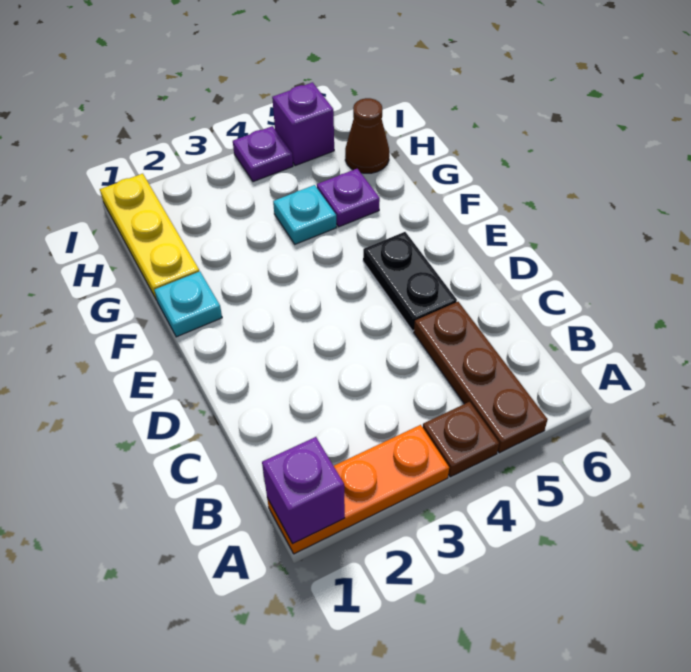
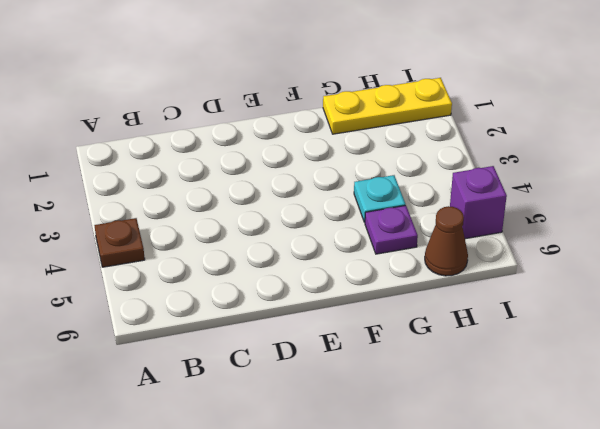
none -> orange 1x3 plate [267,425,449,554]
none -> brown 1x3 plate [414,302,548,453]
none -> black 1x2 plate [363,232,457,331]

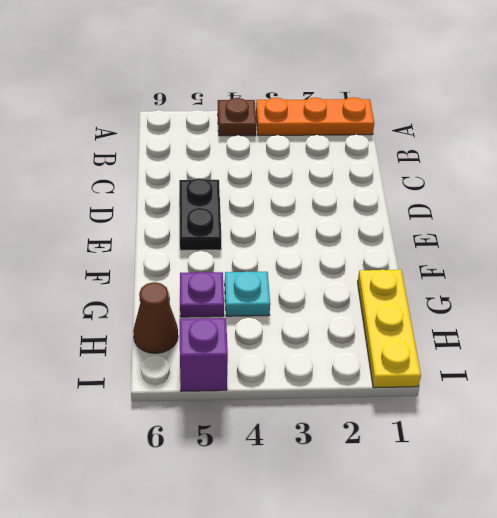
none -> brown 1x3 plate [414,302,548,453]
none -> cyan 1x1 plate [155,271,222,337]
none -> purple 1x1 plate [233,126,293,182]

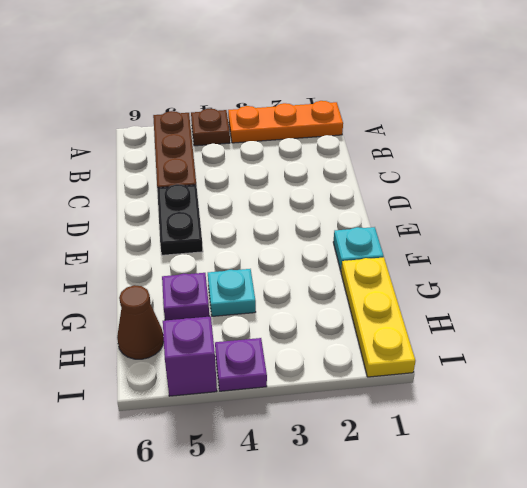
none -> purple 1x1 brick [262,437,345,544]

